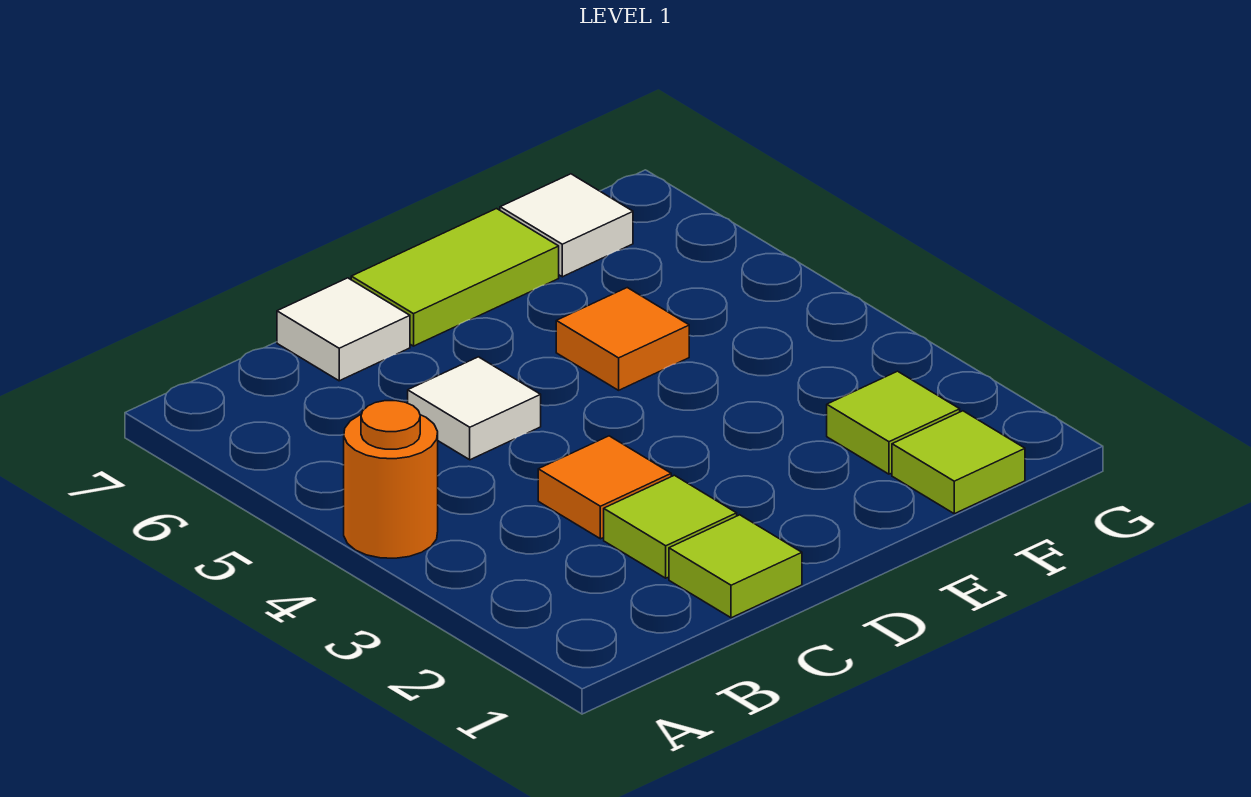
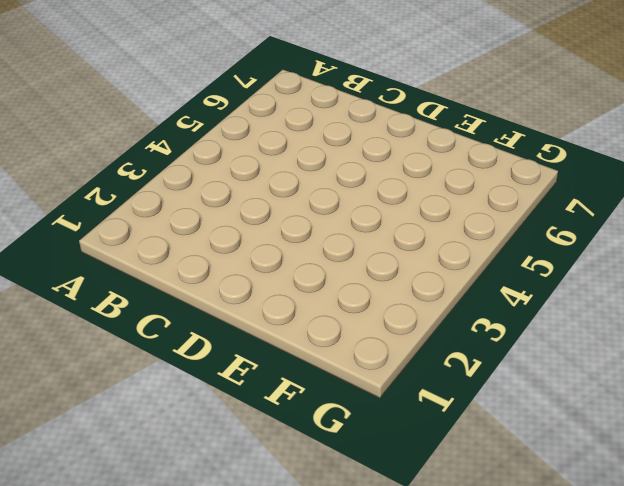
none -> orange 1x1 round brick [344,401,438,558]
none -> lime 1x1 tile [669,515,802,618]

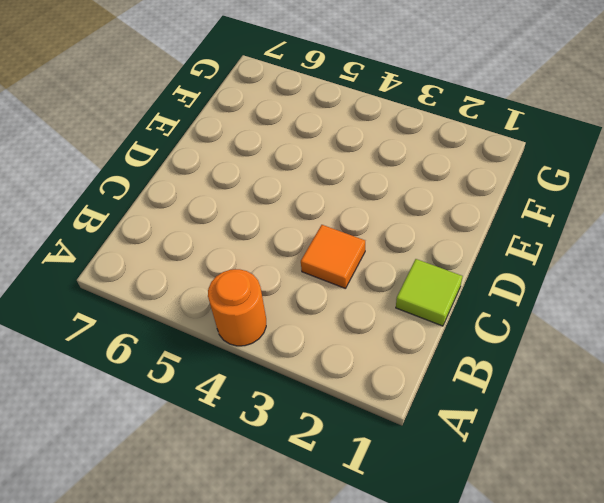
none -> lime 1x1 tile [604,475,737,578]
none -> white 1x1 tile [408,357,541,460]

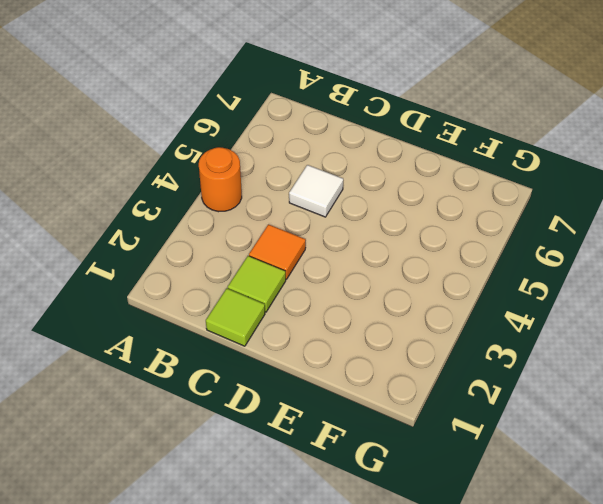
none -> white 1x1 tile [277,278,410,381]
none -> lime 1x2 tile [351,209,559,346]

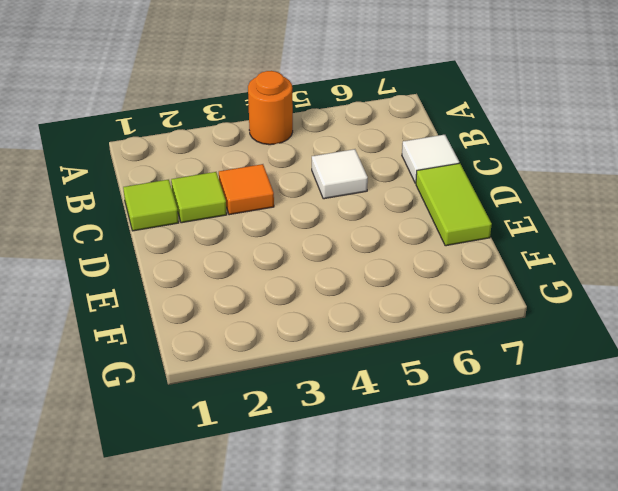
none -> orange 1x1 tile [556,288,689,390]
none -> lime 1x1 tile [892,411,1025,514]

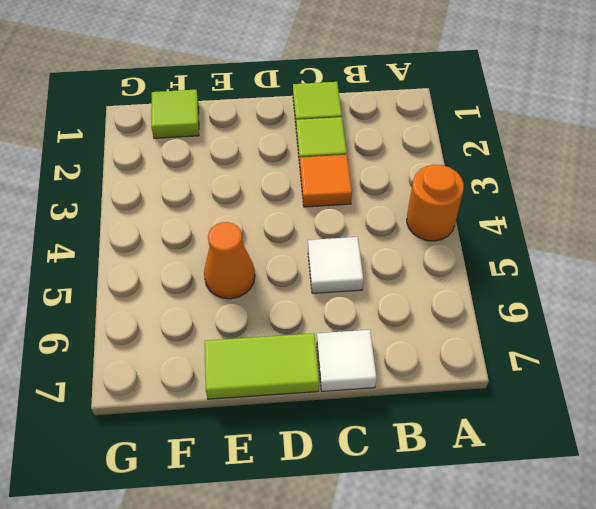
orange 1x1 cone [204,222,255,299] -> orange 1x1 tile [556,288,689,390]
none -> lime 1x1 tile [827,371,960,474]
none -> white 1x1 tile [500,174,633,277]

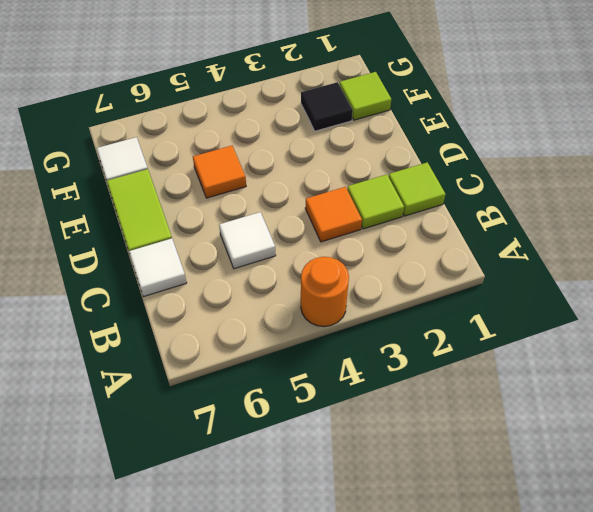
black 1x1 tile [301,82,353,131] -> lime 1x1 tile [827,371,960,474]

